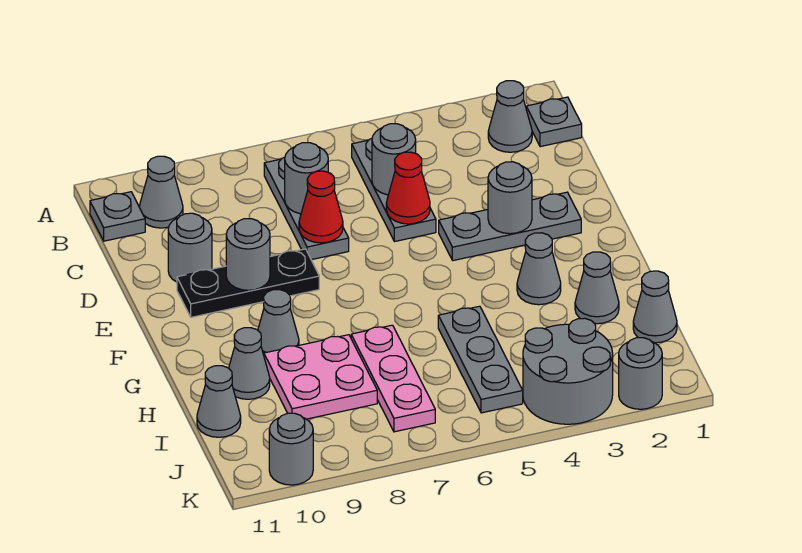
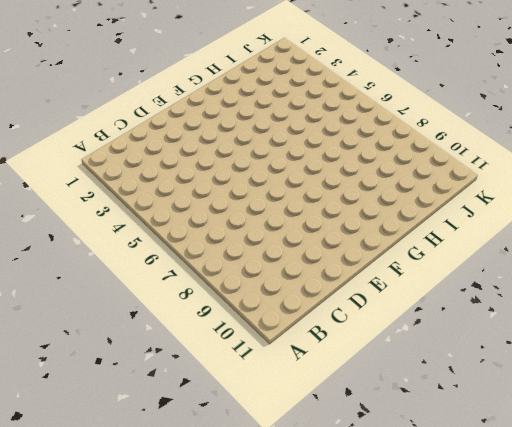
none -> grey 1x1 plate [526,97,582,147]
none -> grey 1x1 cone [488,81,532,152]
none -> grey 1x3 plate [352,139,436,242]

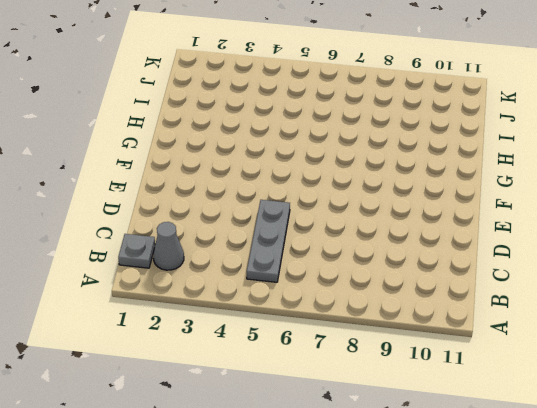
none -> grey 1x3 plate [264,157,349,260]
none -> grey 1x1 cone [139,156,183,228]
none -> grey 1x1 plate [90,192,145,241]

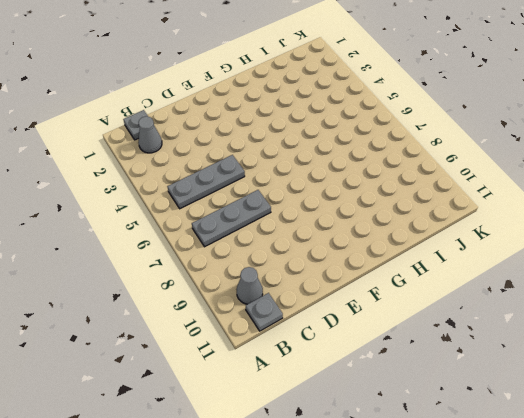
none -> grey 1x1 round brick [168,213,212,282]
none -> grey 1x3 plate [439,192,581,261]
none -> black 1x3 plate [177,249,319,317]

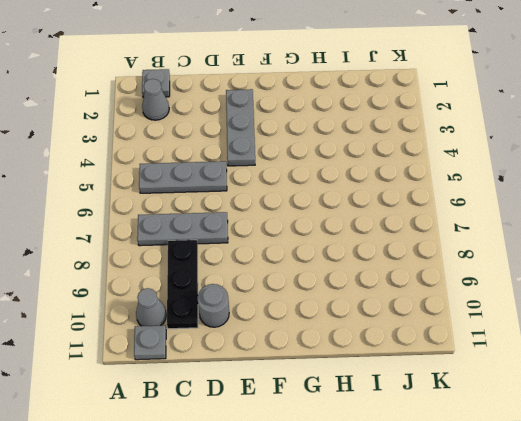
black 1x3 plate [167,240,198,329] -> black 1x3 plate moved to [177,249,319,317]
none -> grey 1x1 cone [517,233,561,305]
none -> grey 1x1 cone [258,290,299,355]
none -> grey 1x1 cone [575,252,619,324]

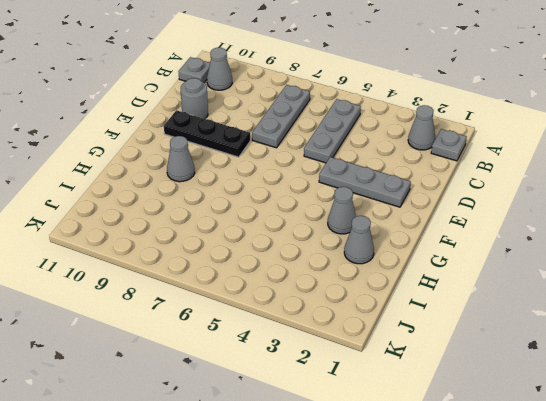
none -> grey 1x3 plate [438,306,523,413]
none -> pink 1x3 plate [351,325,435,432]
none -> pink 2x2 plate [264,335,377,419]

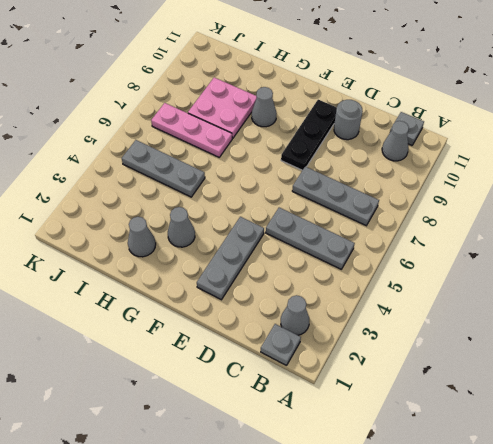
none -> grey 1x1 cone [229,328,270,399]
none -> grey 1x1 cone [633,271,677,343]
none -> grey 1x1 cone [197,366,241,437]

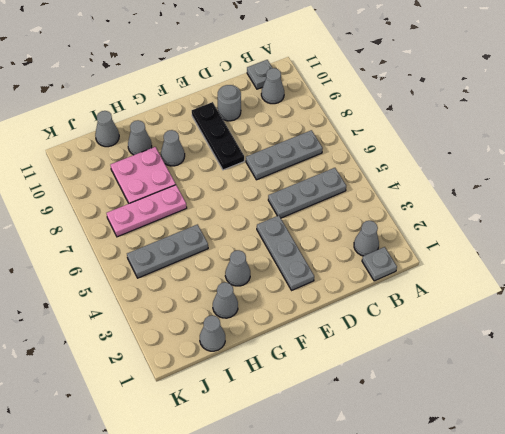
none -> grey 2x2 round brick [523,318,613,424]
none -> grey 1x1 round brick [619,338,662,409]
none -> grey 1x1 round brick [269,413,313,485]

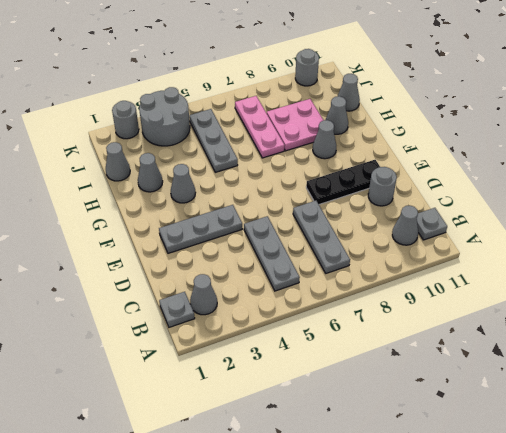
none -> grey 1x1 round brick [372,124,416,195]
none -> grey 1x1 round brick [285,143,328,214]
none -> red 1x1 cone [386,152,430,224]

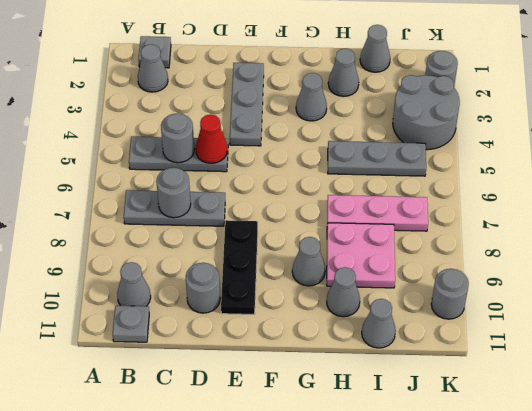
none -> red 1x1 cone [299,171,343,243]
none -> grey 1x1 round brick [488,162,532,234]
none -> grey 1x1 round brick [226,218,270,290]

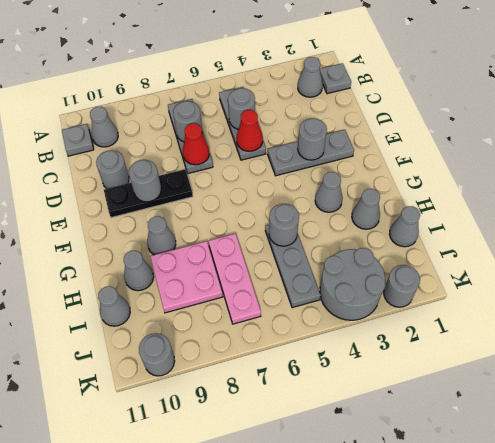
grey 1x1 round brick [269,204,299,246] -> none

